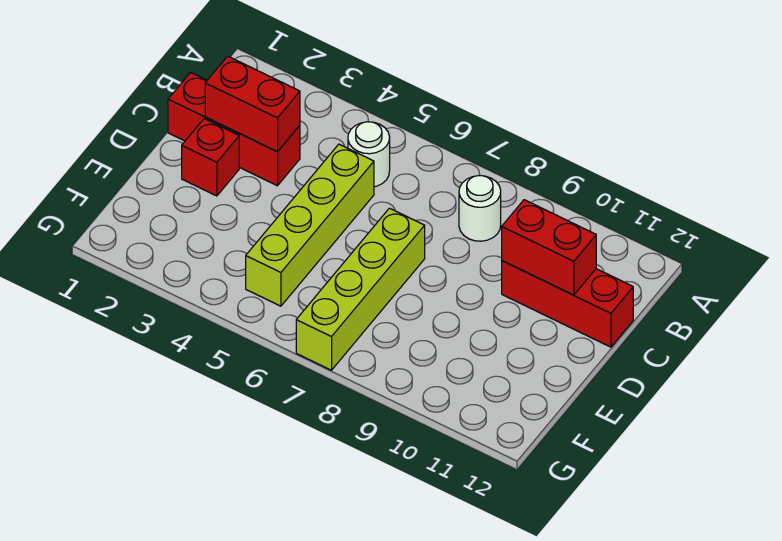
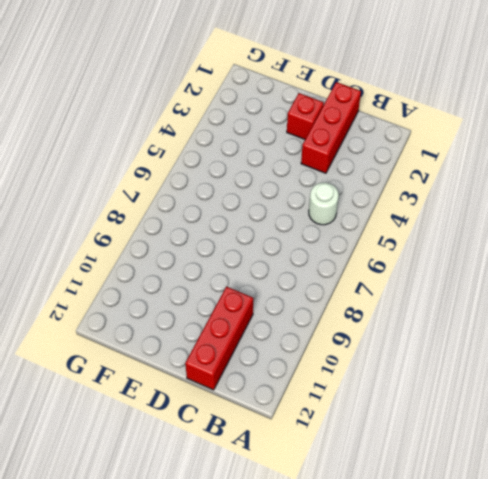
none -> white 1x1 round brick [459,176,501,241]
none -> lime 1x4 brick [246,144,374,306]

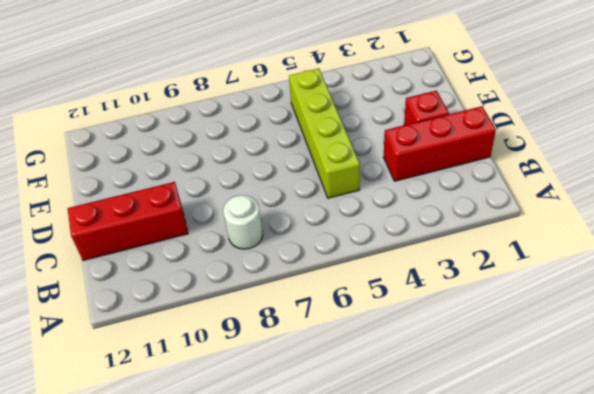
none -> white 1x1 round brick [348,122,390,187]
none -> lime 1x4 brick [296,208,425,370]

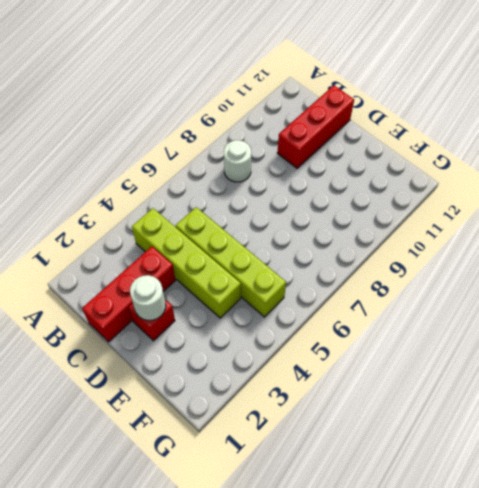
lime 1x4 brick [132,208,241,318] -> lime 1x4 brick moved to [296,208,425,370]
white 1x1 round brick [130,275,166,321] -> white 1x1 round brick moved to [348,122,390,187]
none -> red 1x2 brick [205,56,300,152]
none -> red 1x2 brick [502,200,596,295]

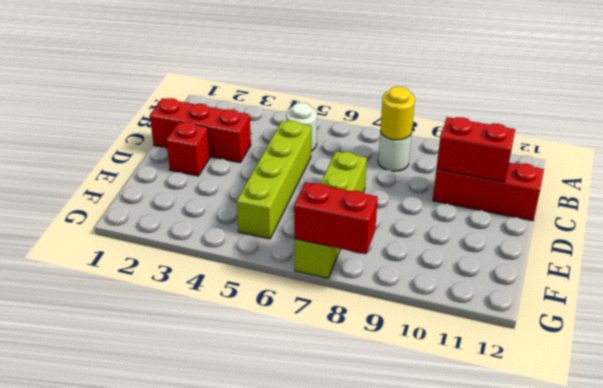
yellow 1x1 round brick [380,87,415,140] -> none
red 1x2 brick [294,182,378,254] -> red 1x2 brick moved to [205,56,300,152]

